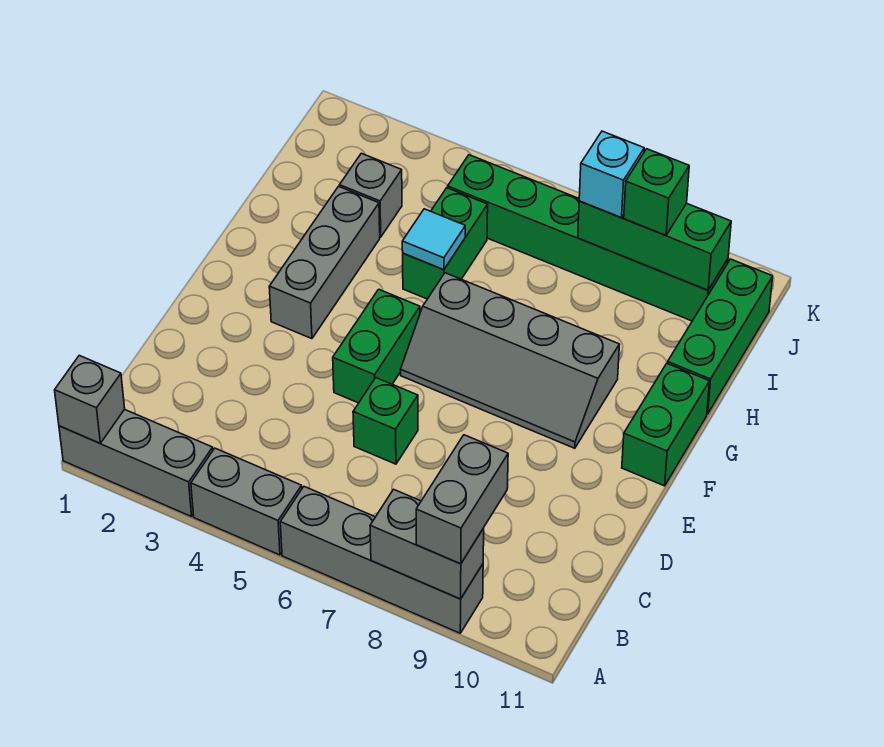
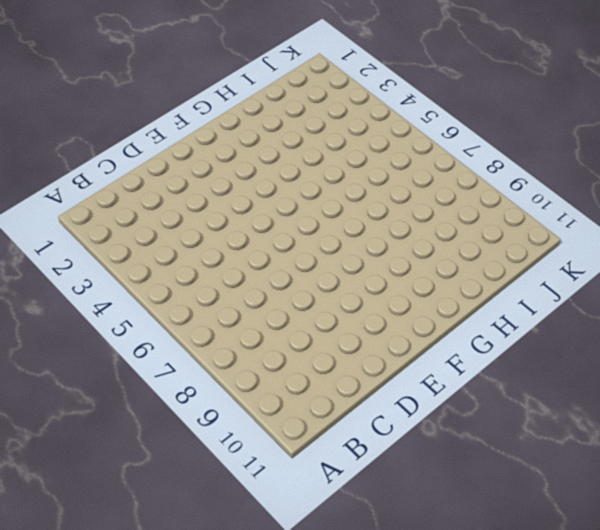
none -> grey 1x3 brick [59,409,213,517]
none -> grey 1x2 brick [191,448,302,555]
none -> grey 1x4 brick [280,487,483,633]

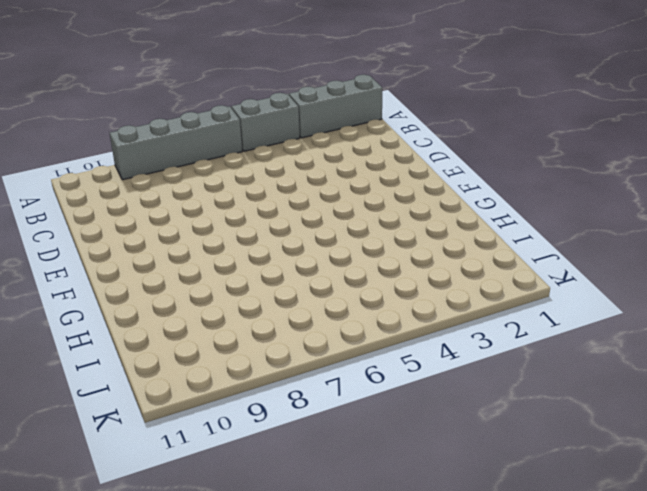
none -> green 1x1 brick [353,378,418,464]
none -> green 1x2 brick [333,289,420,403]
none -> grey 1x3 brick [269,186,380,339]

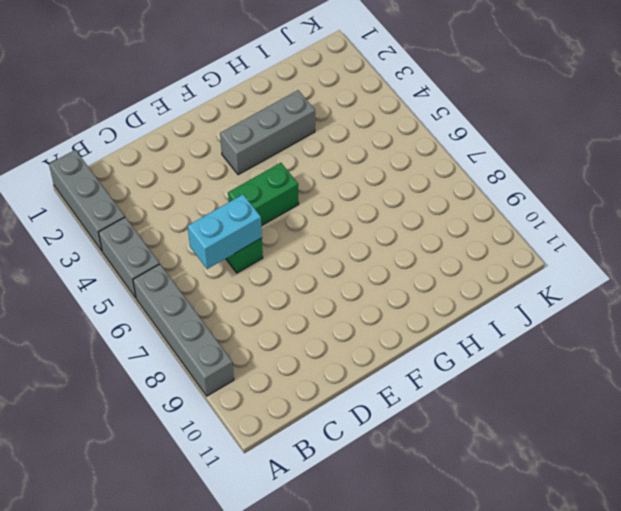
cyan 1x2 brick [188,195,262,269] -> none
none -> grey 2x4 slope [401,273,619,448]
none -> green 1x2 brick [622,363,710,486]
none -> green 1x2 brick [403,188,488,299]

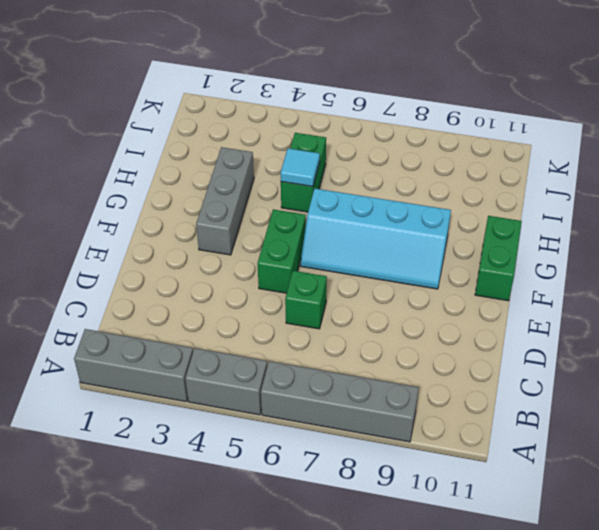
cyan 2x4 slope [301,189,451,289] -> grey 2x4 slope [401,273,619,448]
none -> green 1x3 brick [668,259,773,414]
none -> grey 1x1 brick [340,153,402,237]
none -> green 1x6 brick [448,155,728,321]

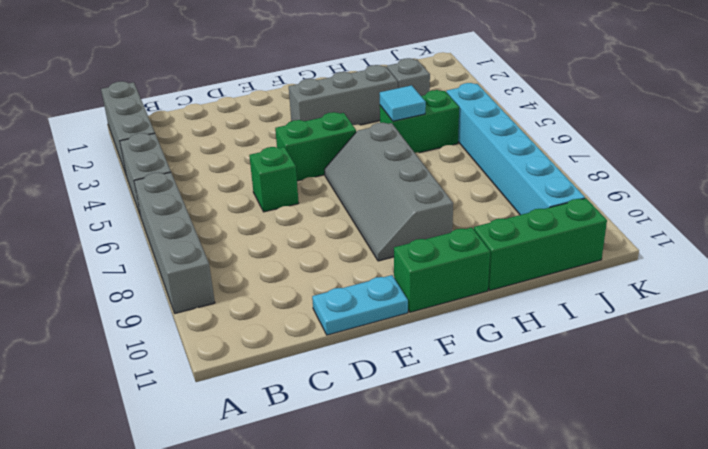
cyan 1x2 plate [312,275,408,335] -> none
cyan 1x6 brick [446,83,585,215] -> green 1x6 brick [448,155,728,321]
none -> grey 1x1 brick [55,355,125,443]
none -> grey 1x2 brick [370,489,484,599]
none -> green 1x3 brick [578,201,731,290]

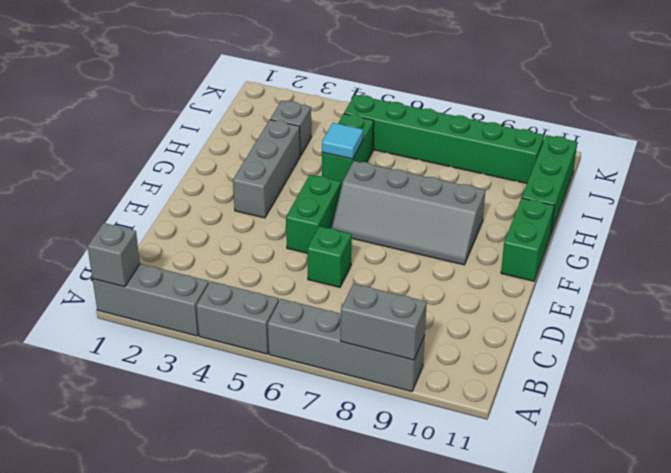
none -> green 1x3 brick [578,201,731,290]
none -> grey 1x2 brick [416,435,508,564]
none -> cyan 1x1 brick [579,131,644,218]

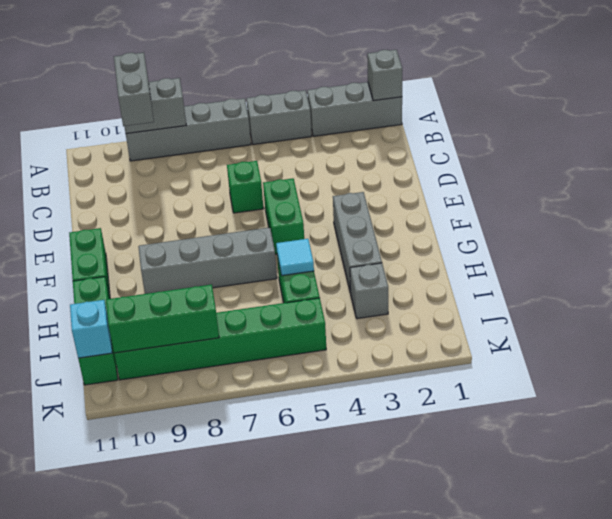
cyan 1x1 brick [70,300,112,358] -> cyan 1x1 brick moved to [579,131,644,218]
none -> green 1x1 brick [624,149,689,235]

